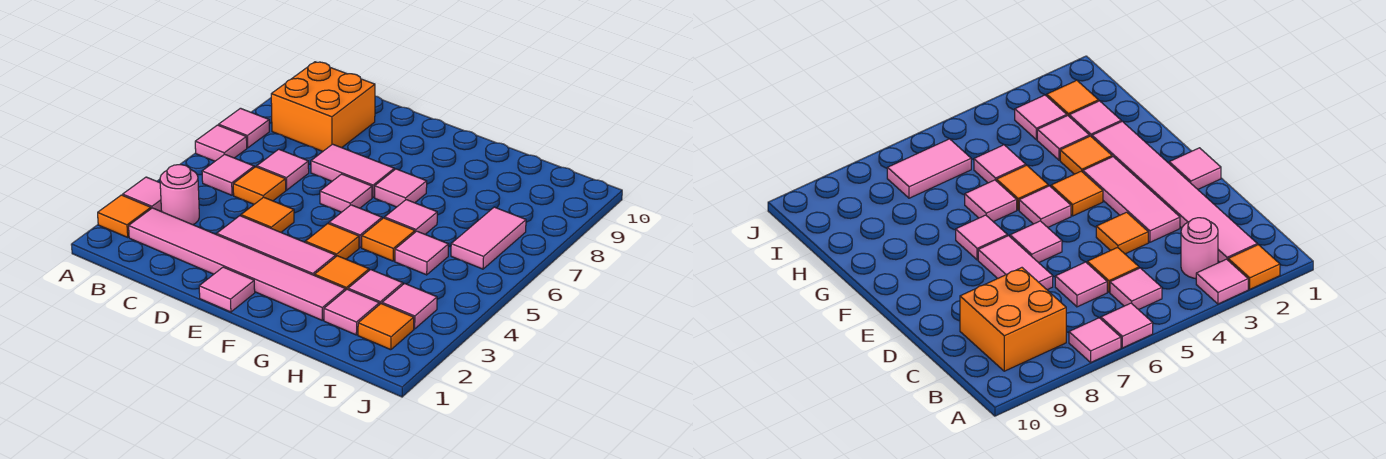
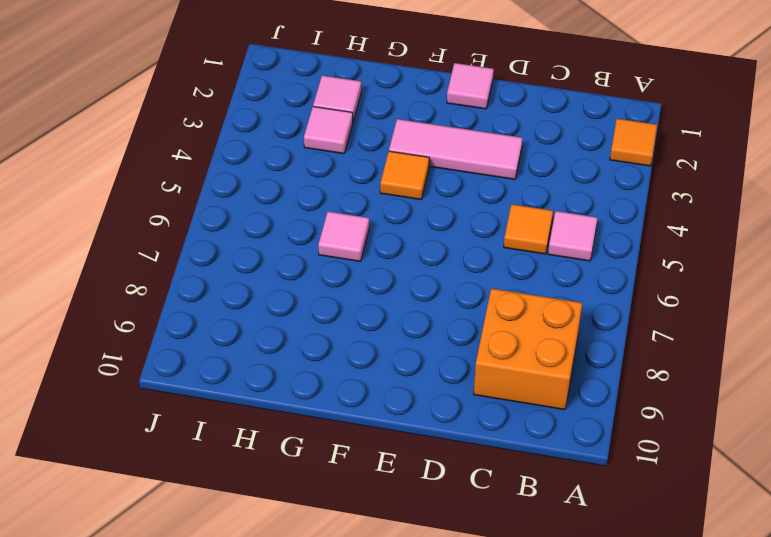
none -> pink 1x1 tile [123,177,162,212]
none -> pink 1x1 tile [195,125,247,161]
none -> pink 1x1 tile [219,108,269,148]

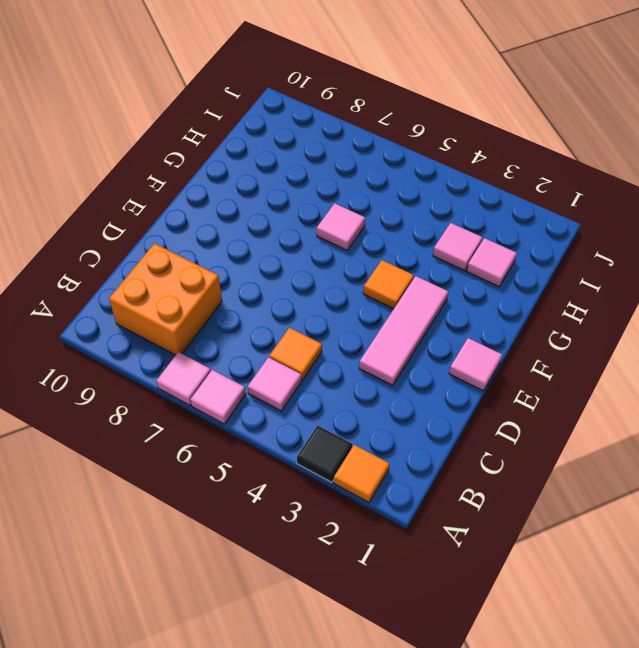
black 1x1 tile [297,425,352,482] -> pink 1x1 tile [123,177,162,212]
none -> pink 1x6 tile [129,208,345,320]
none -> pink 1x1 round brick [160,164,199,225]
none -> pink 1x1 tile [257,149,309,190]

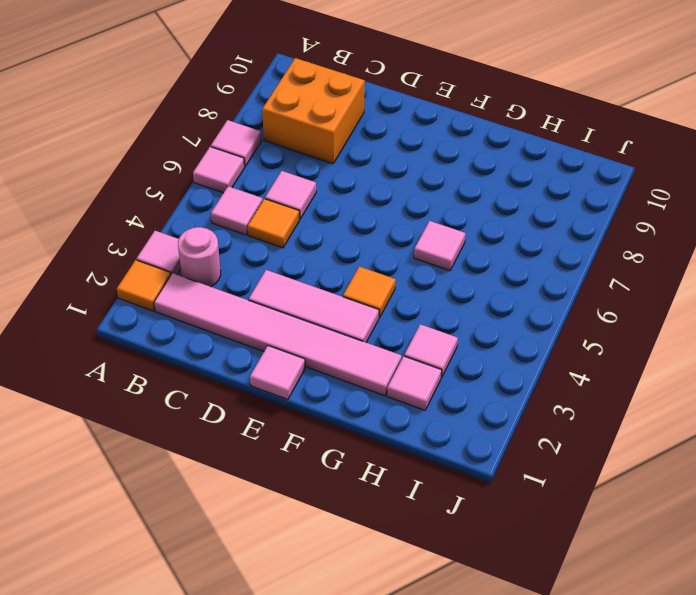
none -> orange 1x1 tile [241,197,294,232]
none -> pink 1x2 tile [311,144,394,198]
none -> pink 1x1 tile [320,174,372,212]

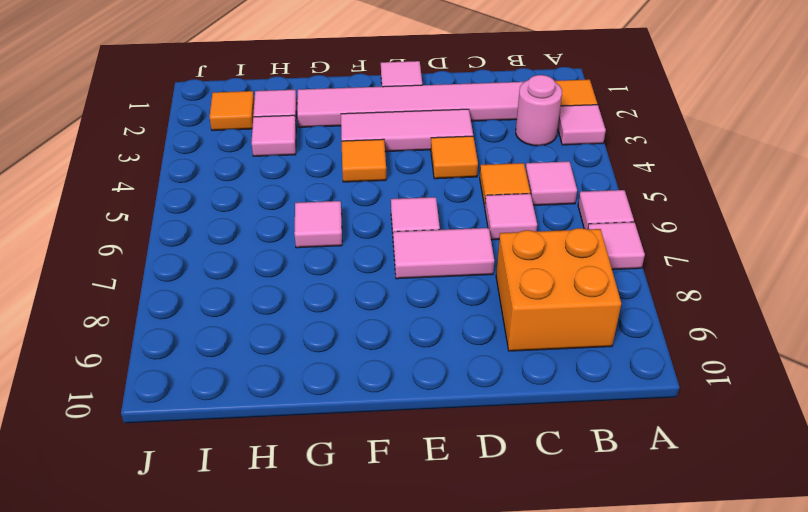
none -> pink 1x1 tile [329,205,382,248]
none -> pink 1x1 tile [375,169,427,207]
none -> orange 1x1 tile [315,256,369,290]

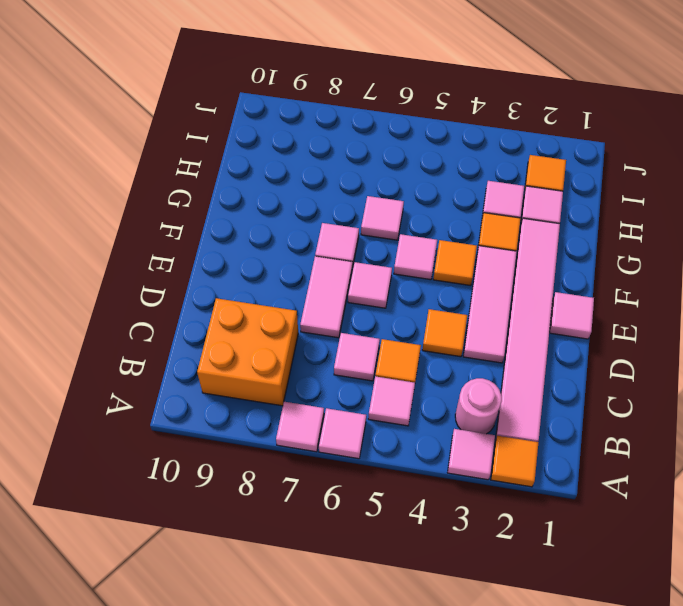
none -> orange 1x1 tile [362,218,415,261]
none -> pink 1x1 tile [395,231,449,275]
none -> pink 1x1 tile [382,284,437,329]

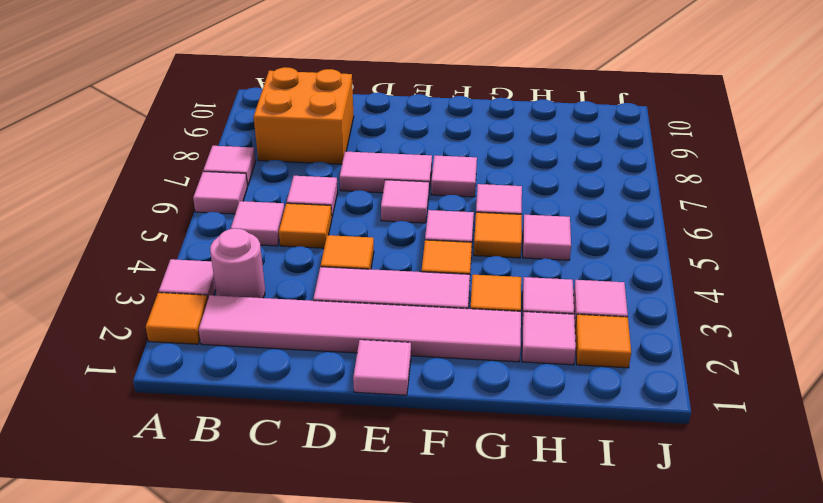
none -> pink 1x2 tile [451,207,526,269]

